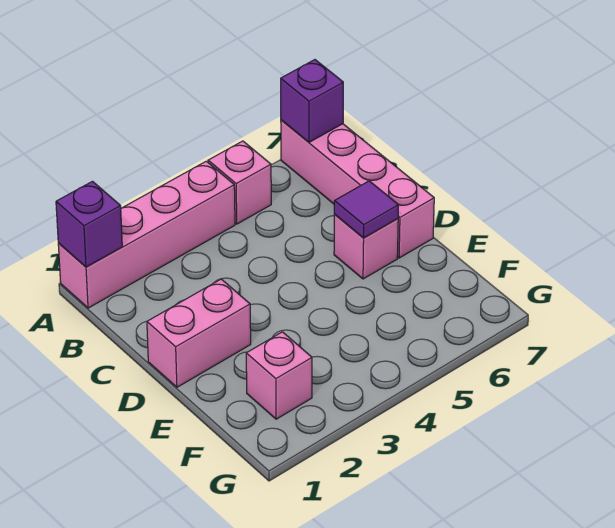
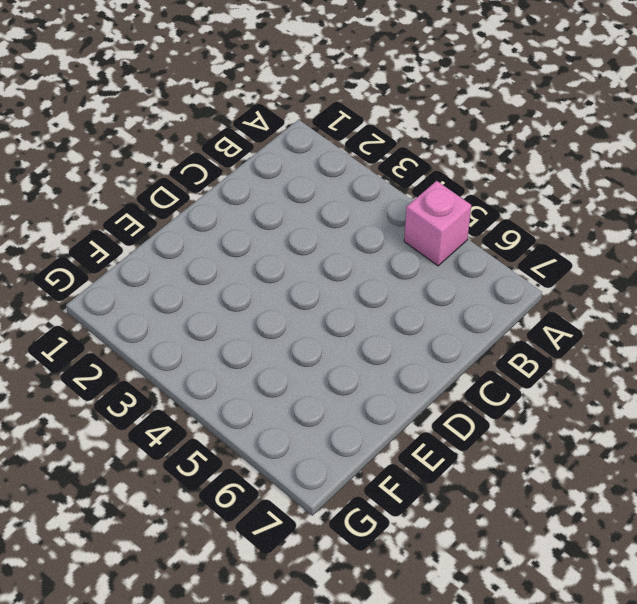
none -> pink 1x4 brick [58,161,235,308]
none -> pink 1x4 brick [281,120,434,258]

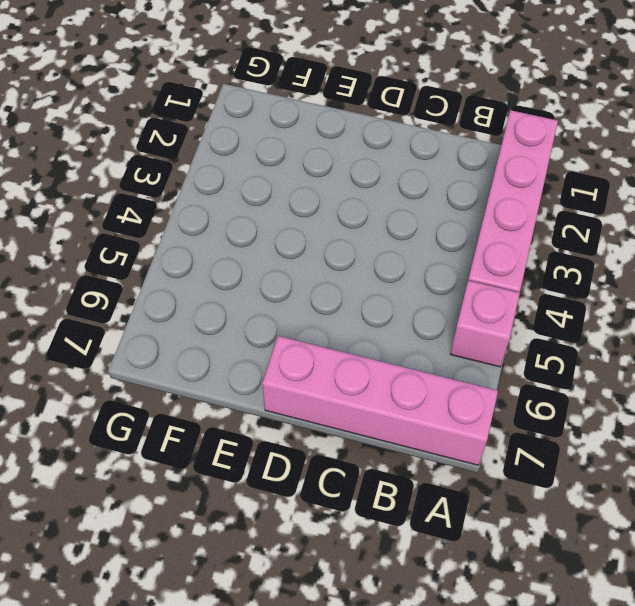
none -> pink 1x2 brick [147,279,251,387]
none -> pink 1x1 brick [334,215,398,279]

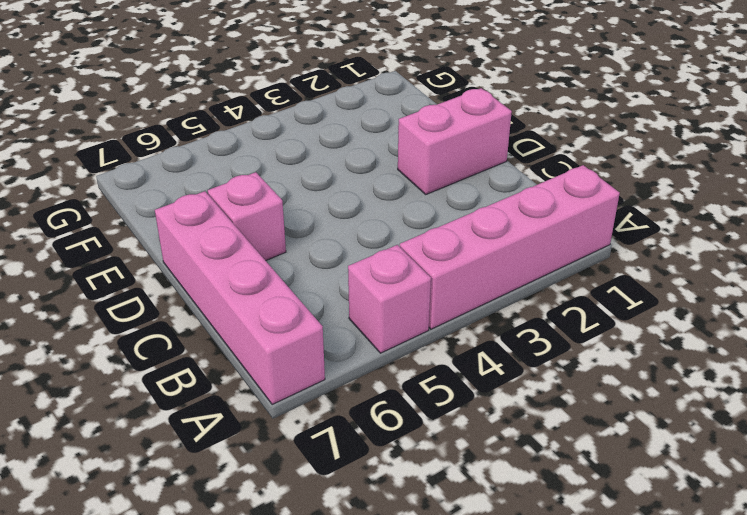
none -> pink 1x1 brick [246,332,312,419]
none -> purple 1x1 brick [56,181,122,267]

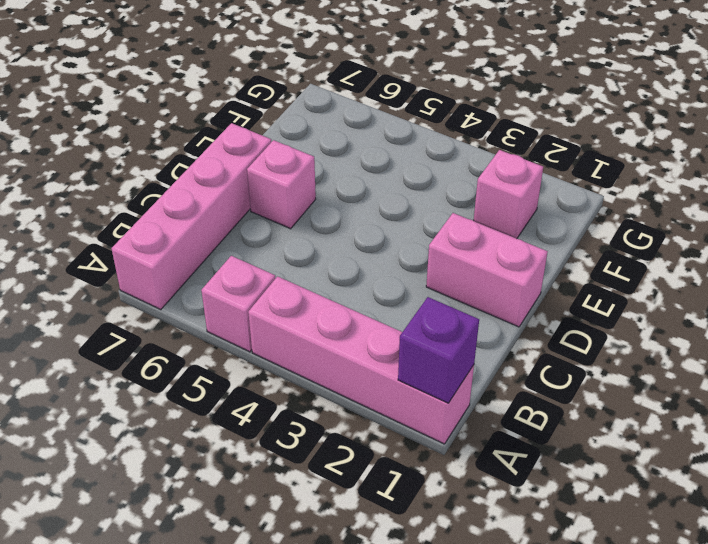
none -> purple 1x1 brick [281,60,343,142]
none -> purple 1x1 tile [334,181,399,238]

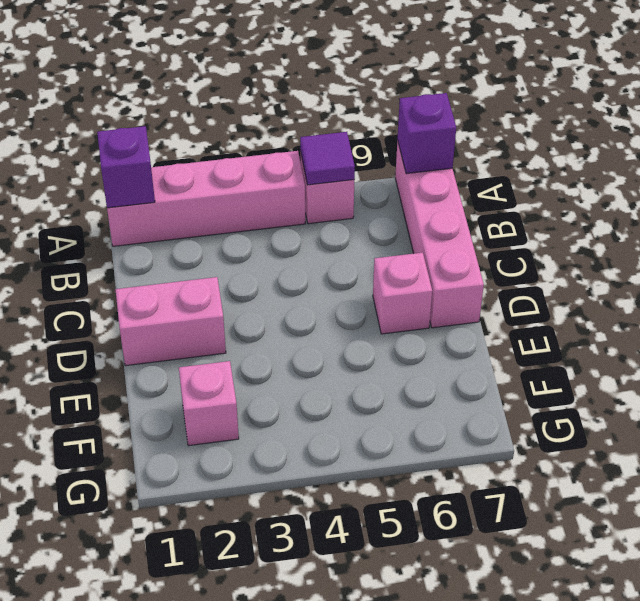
purple 1x1 tile [300,132,355,185] -> purple 1x1 tile moved to [334,181,399,238]

